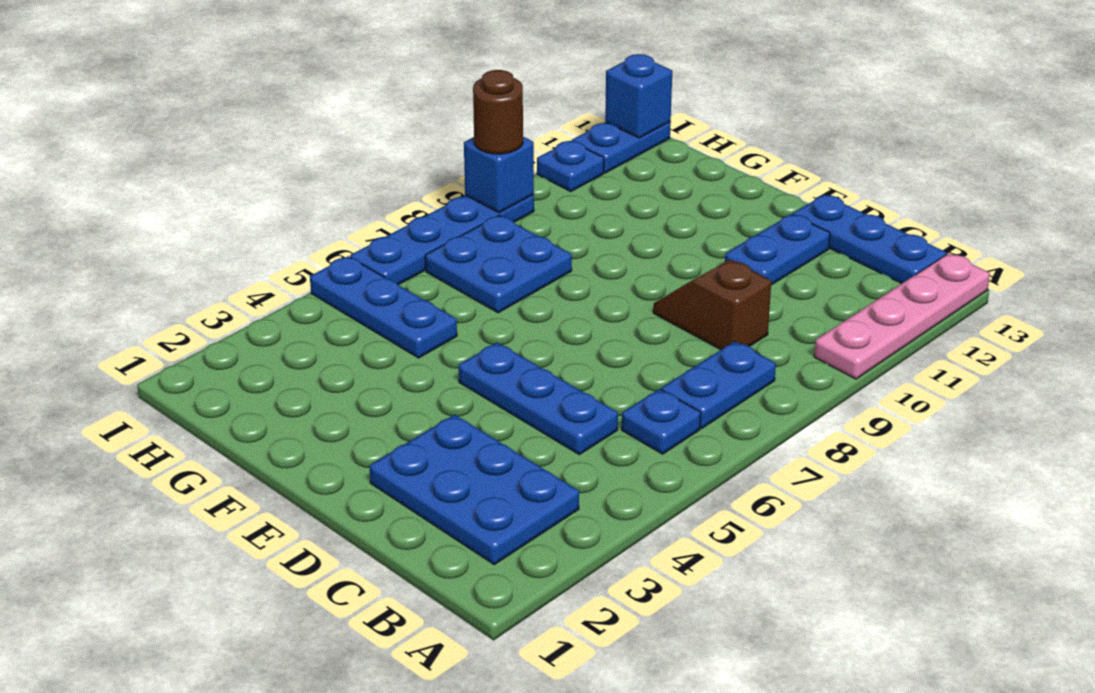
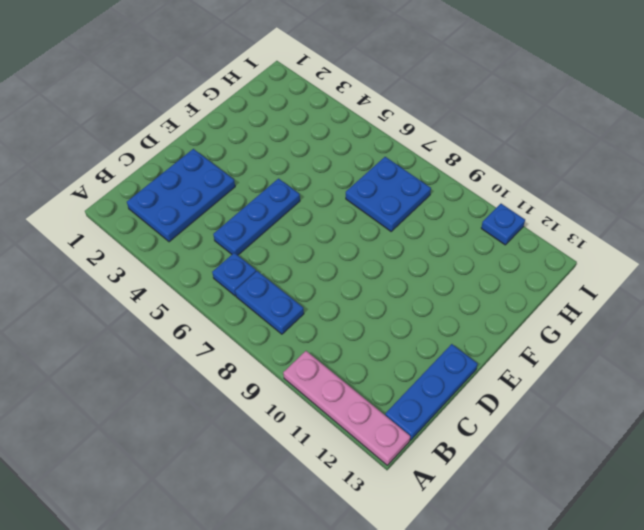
none -> brown 1x2 slope [653,260,771,350]
none -> blue 1x2 plate [725,214,830,285]
none -> blue 1x3 plate [310,256,457,358]

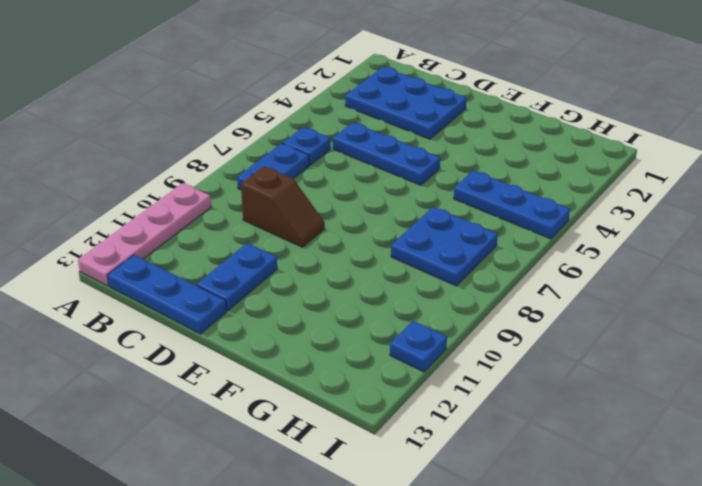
none -> blue 1x4 plate [350,195,534,285]
none -> blue 1x2 plate [572,122,671,173]
none -> blue 1x1 brick [464,137,534,213]

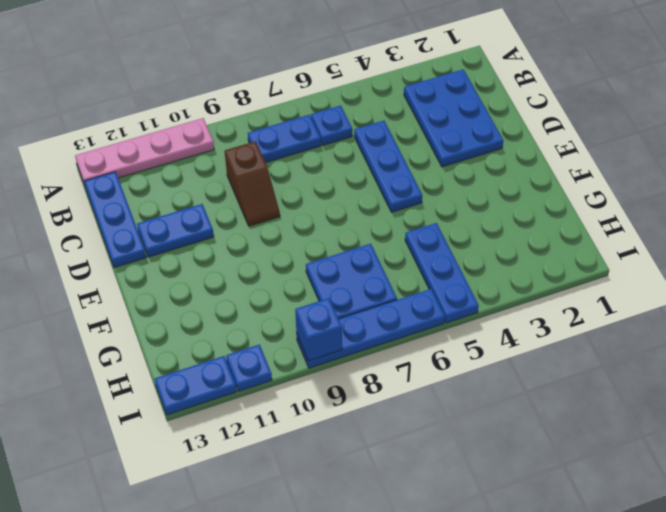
none -> blue 1x1 brick [605,54,672,138]
none -> brown 1x1 round brick [473,70,523,154]

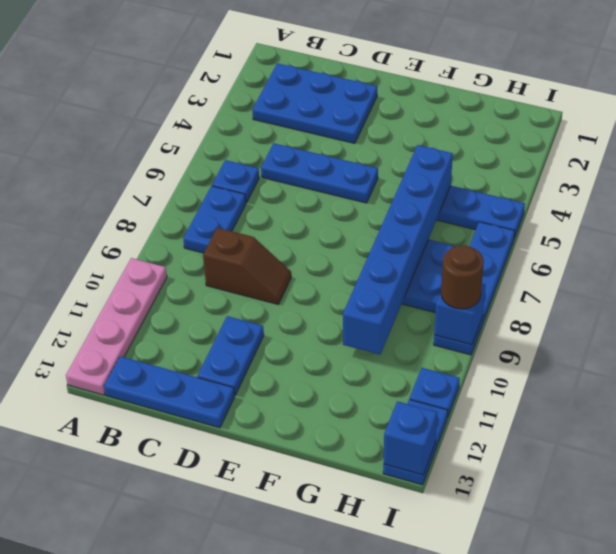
blue 1x6 brick [343,145,453,355] -> none

